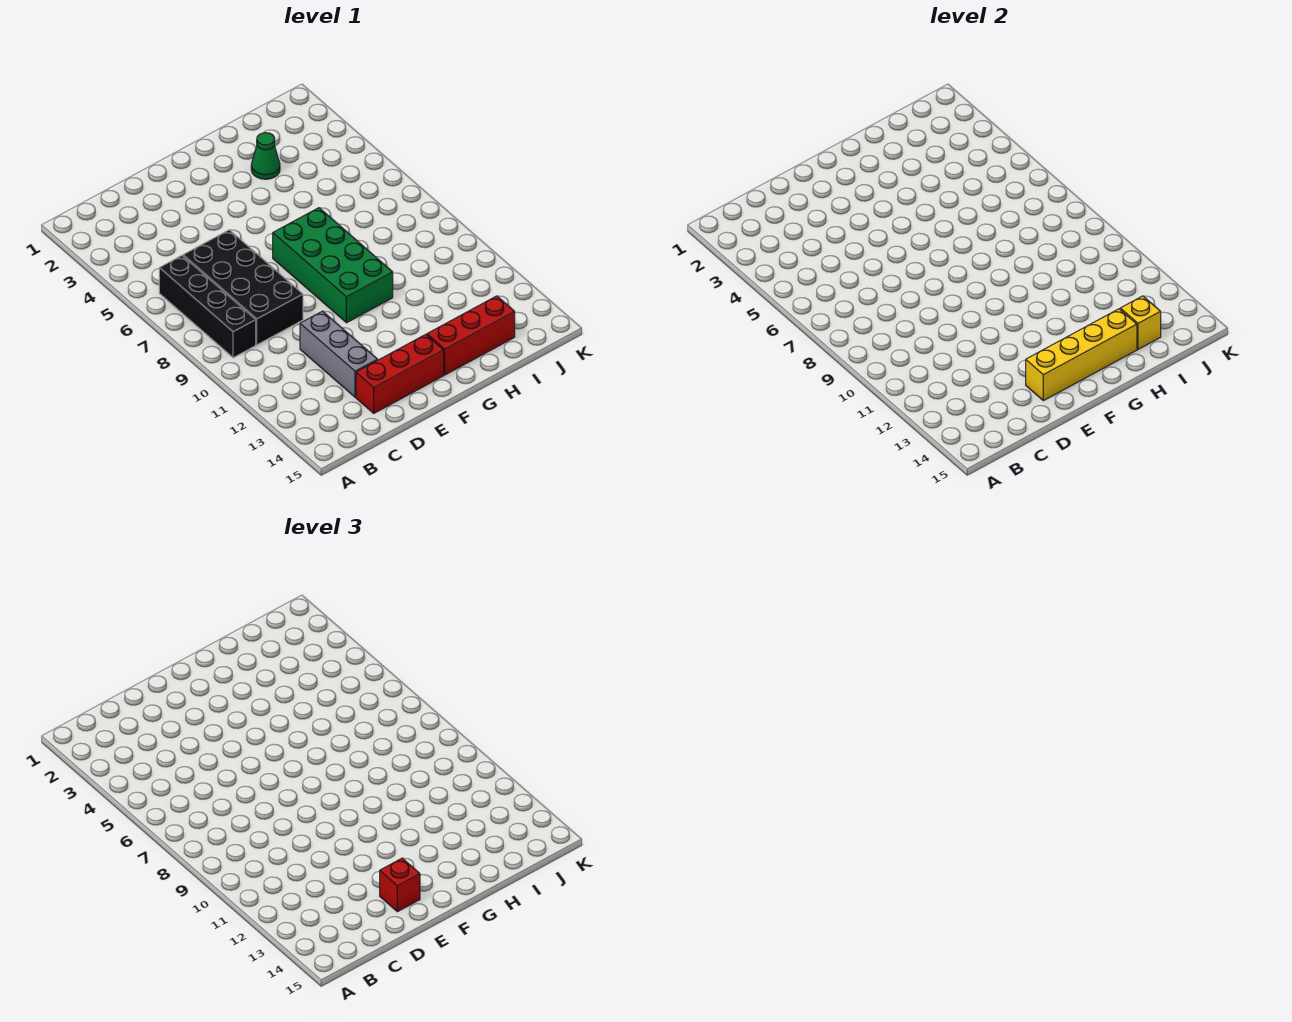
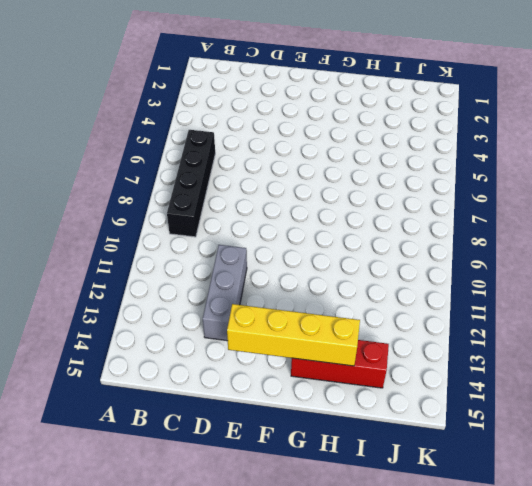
none -> black 2x4 brick [183,230,303,345]
none -> red 1x3 brick [356,334,444,413]

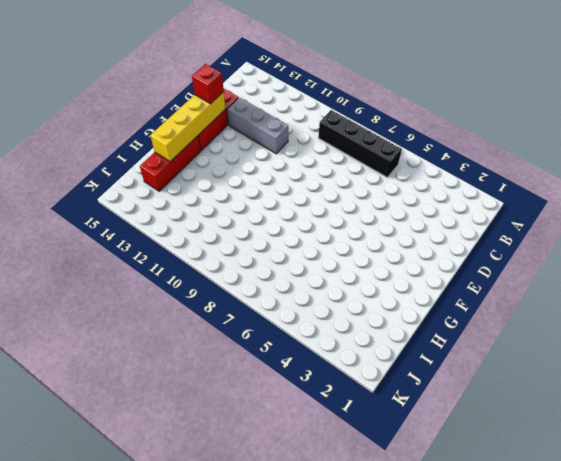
none -> black 2x4 brick [183,230,303,345]
none -> green 2x4 brick [273,208,393,323]

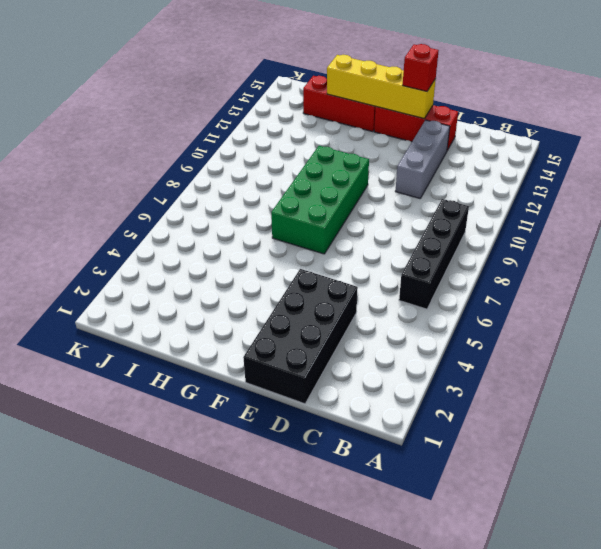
black 2x4 brick [243,269,358,404] -> black 2x4 brick moved to [183,230,303,345]
none -> green 1x1 cone [251,133,280,179]
none -> yellow 1x1 brick [1120,296,1161,349]

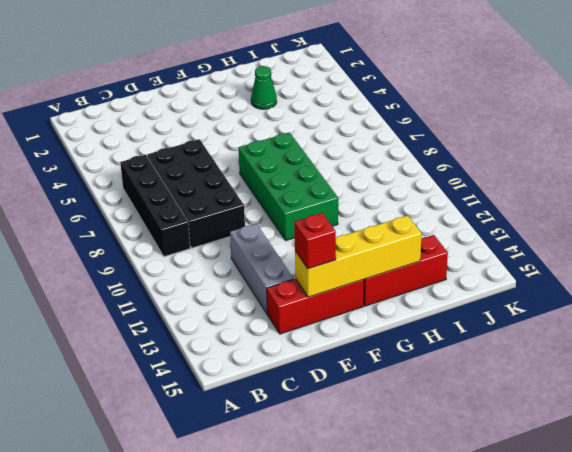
none -> yellow 1x1 brick [1120,296,1161,349]

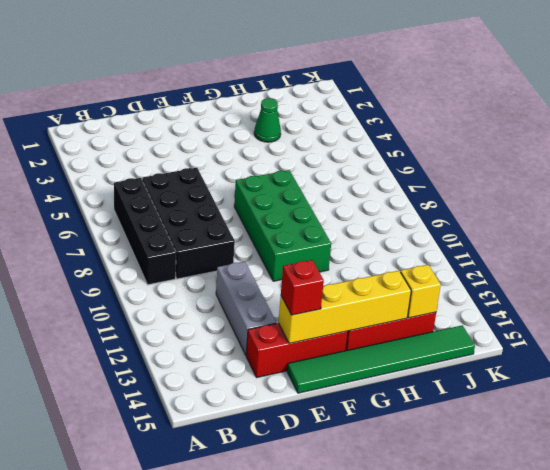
green 1x6 tile [287,325,475,393] -> none

